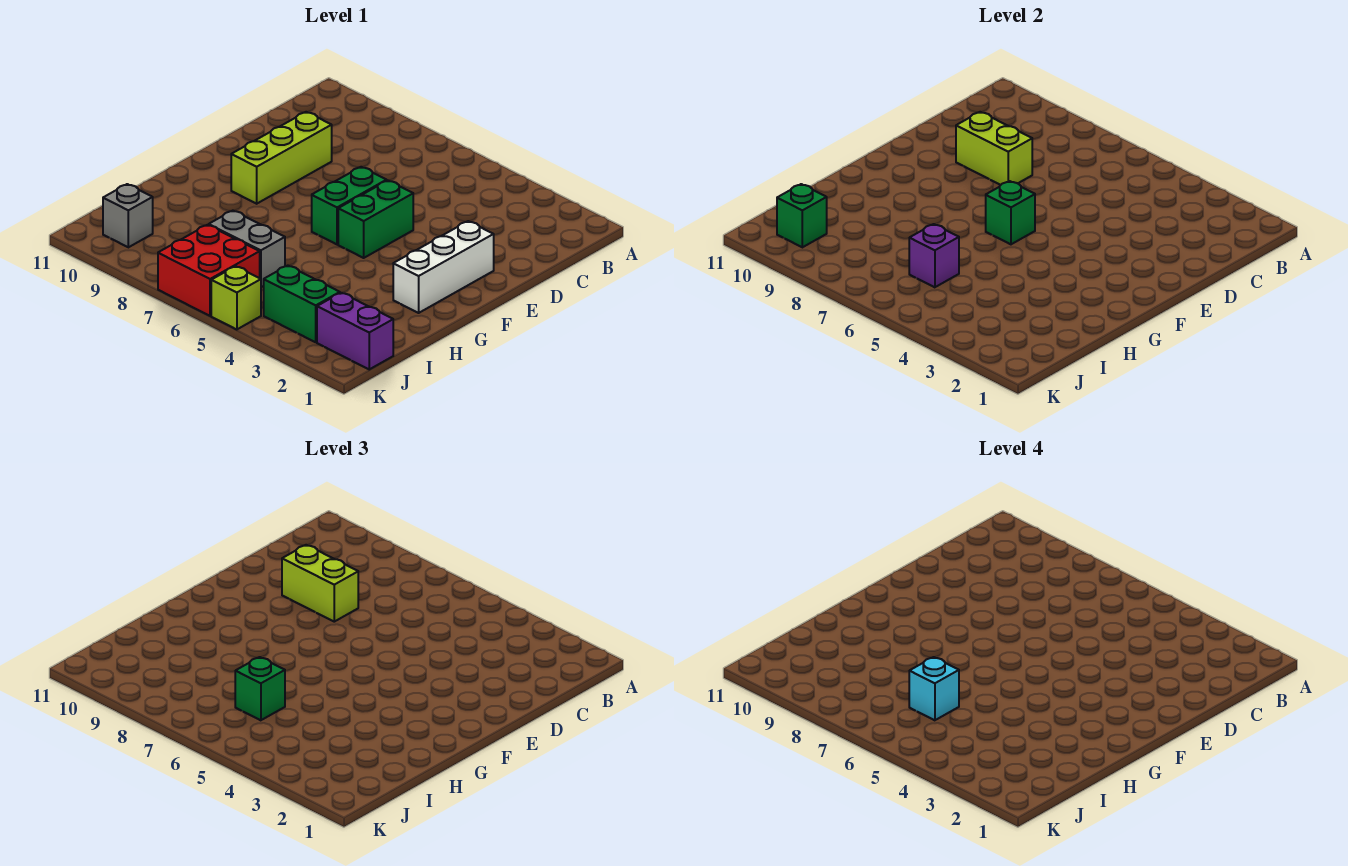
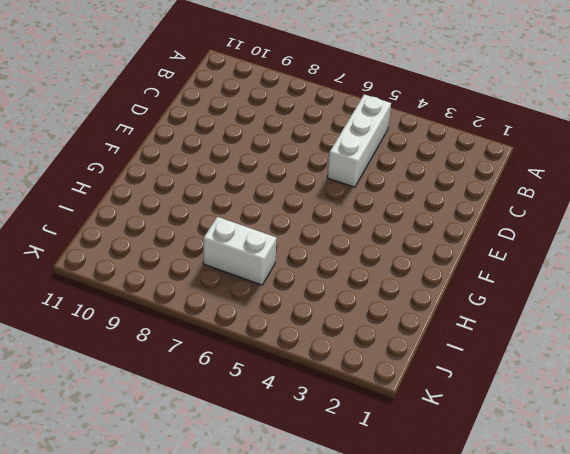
white 1x3 brick [327,94,391,187] -> white 1x3 brick moved to [393,221,494,313]
white 1x2 brick [203,217,277,285] -> grey 1x2 brick [209,211,285,287]
none -> lime 1x3 brick [231,112,332,204]
none -> green 1x2 brick [338,180,413,258]
none -> green 1x2 brick [312,167,387,244]

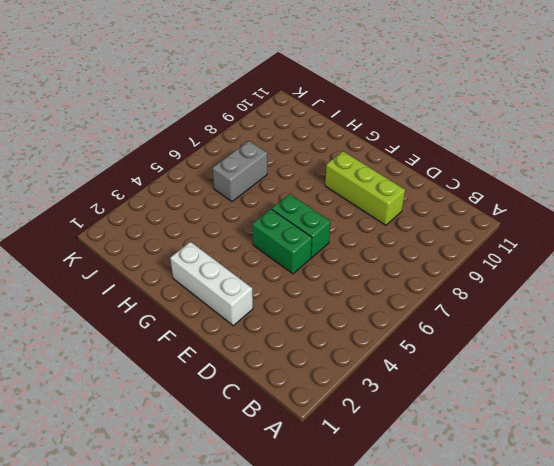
none -> purple 1x2 brick [317,293,393,369]
none -> green 1x2 brick [264,266,340,342]
none -> red 2x2 brick [158,225,260,316]

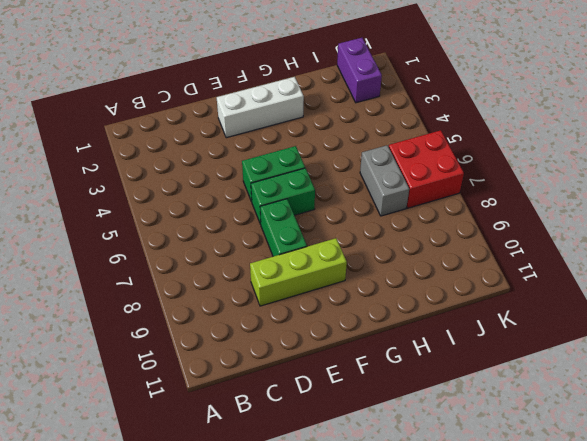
green 1x2 brick [260,199,307,257] -> green 1x2 brick moved to [264,266,340,342]
none -> grey 1x1 brick [103,184,153,247]
none -> lime 1x1 brick [211,266,261,330]
none -> lime 1x2 brick [956,112,1032,185]

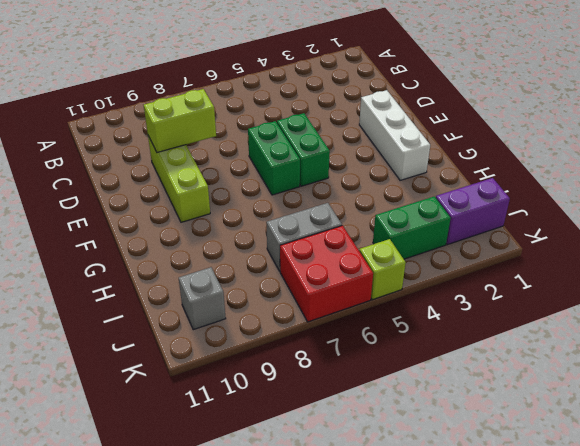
none -> green 1x1 brick [986,181,1035,244]
none -> purple 1x1 brick [909,224,959,287]
none -> green 1x1 brick [777,184,827,247]

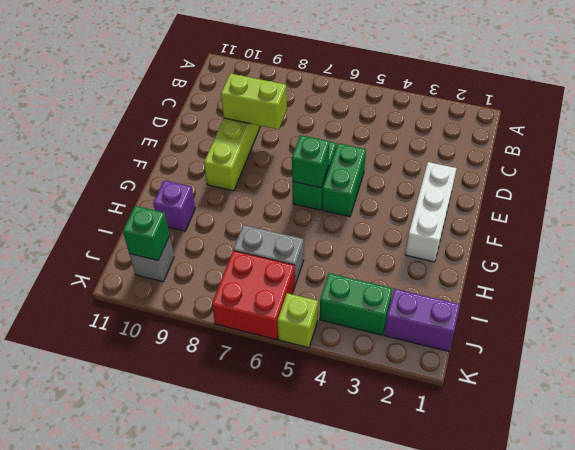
purple 1x1 brick [153,180,195,231] -> purple 1x1 brick moved to [909,224,959,287]
none -> lime 1x2 brick [282,545,358,622]
none -> green 1x1 brick [235,657,285,720]
none -> cyan 1x1 brick [909,657,959,720]

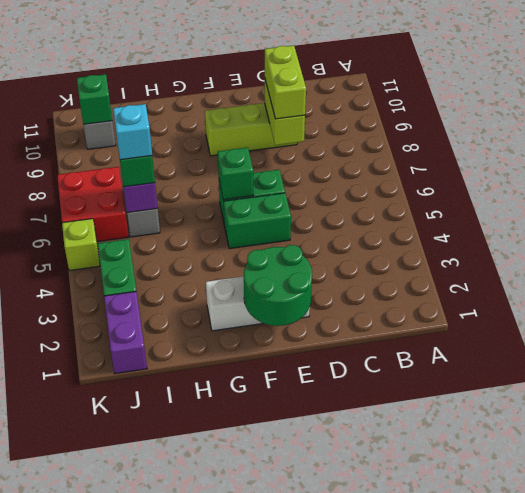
green 2x2 round brick [244,245,312,326] -> none

